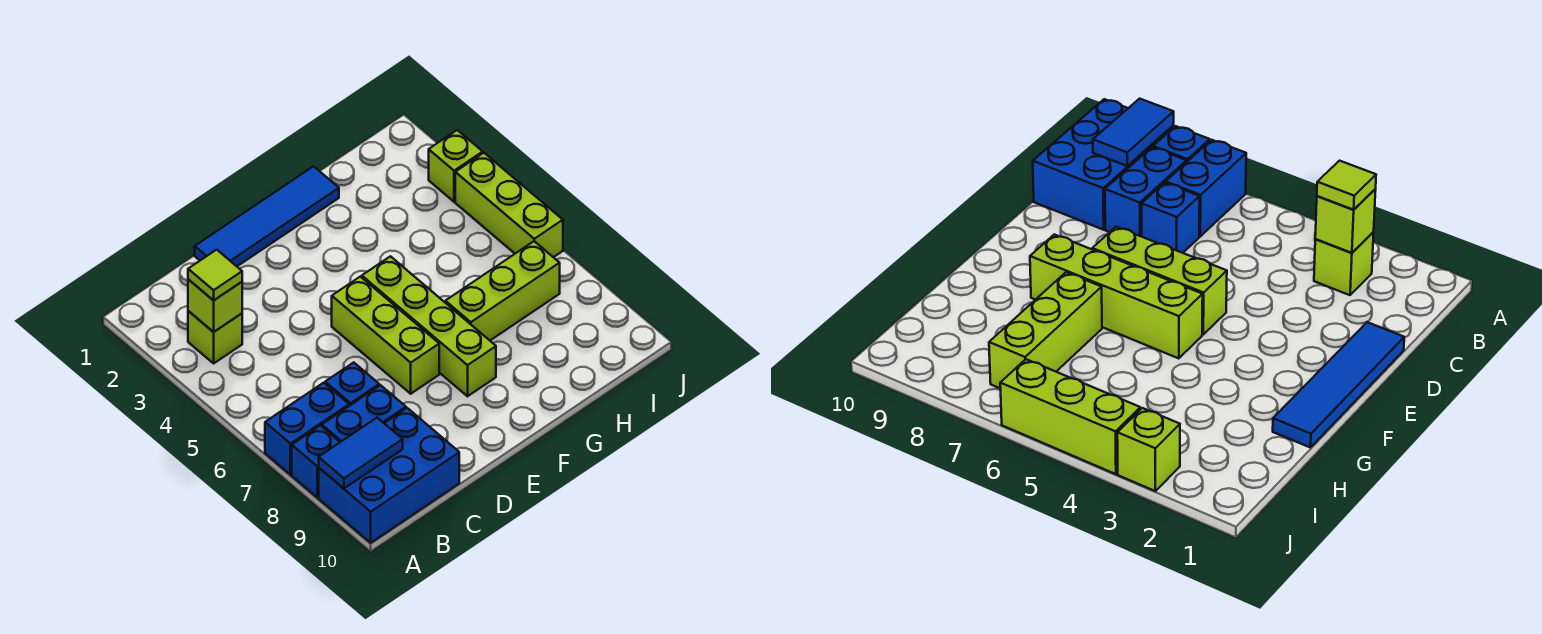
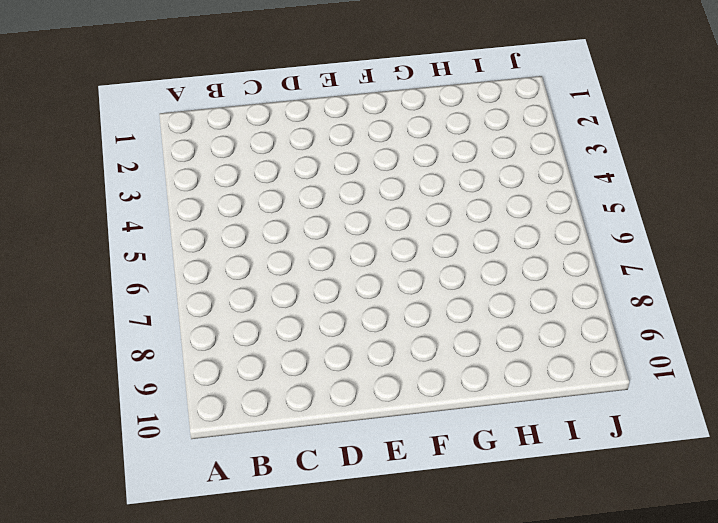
none -> blue 1x2 brick [265,383,349,475]
none -> blue 1x1 brick [292,426,340,497]
none -> blue 2x3 brick [319,408,459,543]

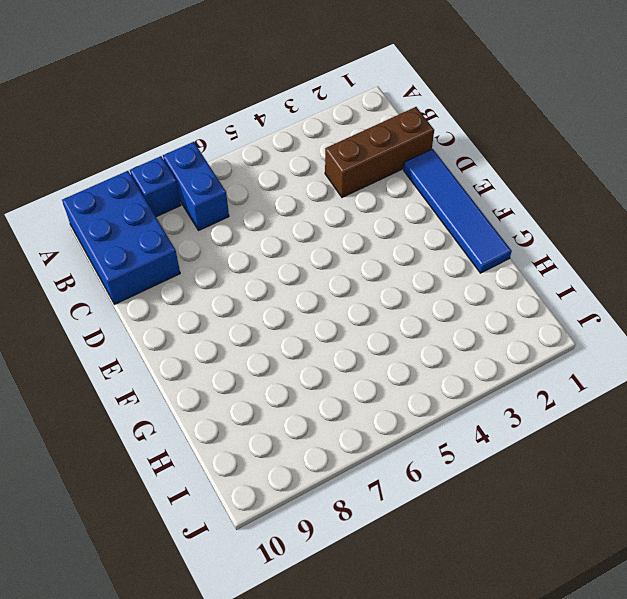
brown 1x3 brick [325,107,434,197] -> none
none -> lime 1x1 brick [188,311,242,363]
none -> blue 1x2 brick [322,385,406,442]
none -> blue 1x1 brick [325,362,379,406]

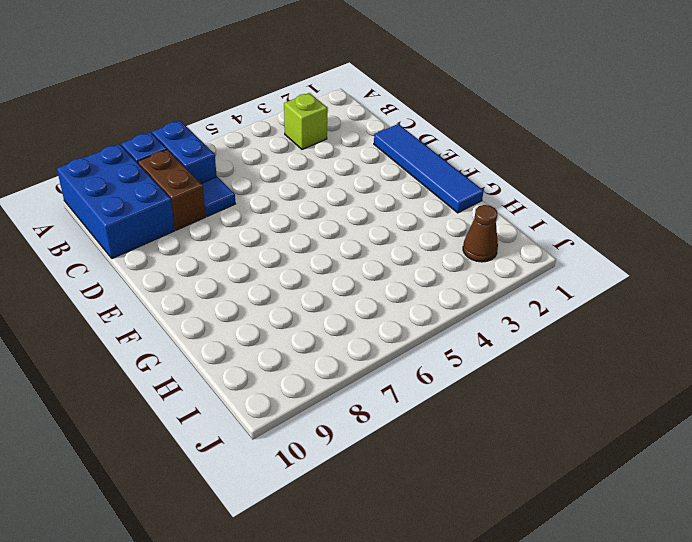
brown 1x2 brick [138,149,206,230] -> blue 1x2 brick [322,385,406,442]
blue 1x1 tile [201,177,235,217] -> blue 1x1 brick [325,362,379,406]
brown 1x1 cone [463,205,498,262] -> none
none -> lime 1x3 brick [332,277,439,394]
none -> lime 1x4 brick [362,256,496,396]
none -> lime 1x3 brick [445,241,560,340]

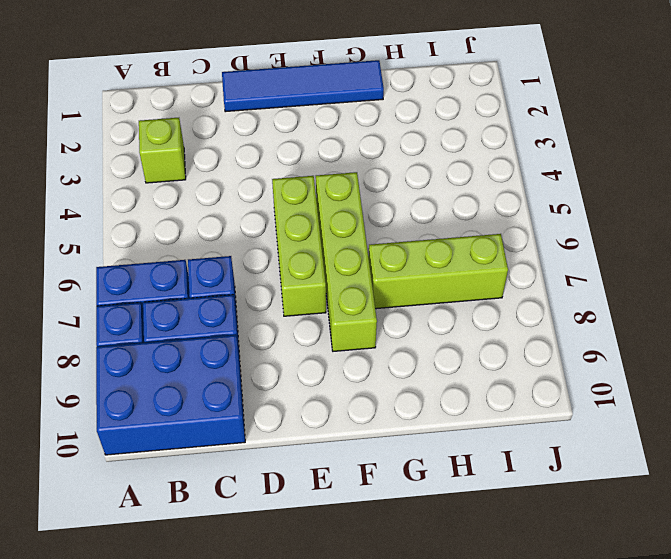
none -> lime 1x1 brick [429,130,483,202]
none -> lime 1x3 brick [455,153,563,257]
none -> blue 1x2 tile [319,418,403,488]

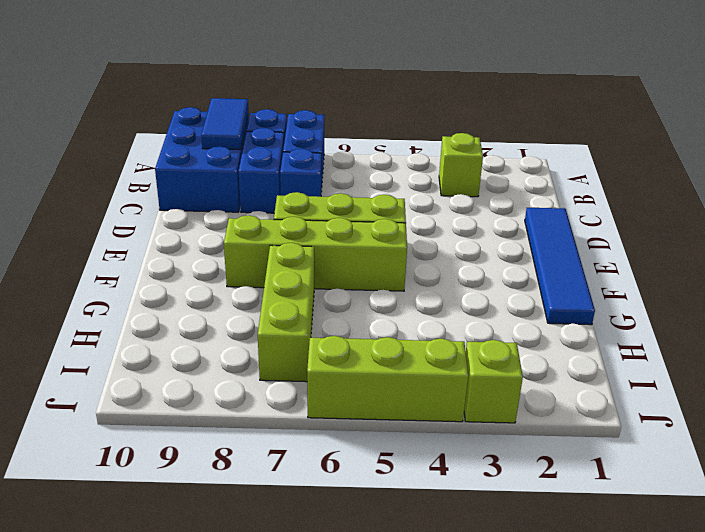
none -> lime 1x1 brick [188,280,242,332]
none -> lime 1x1 tile [188,250,242,300]

